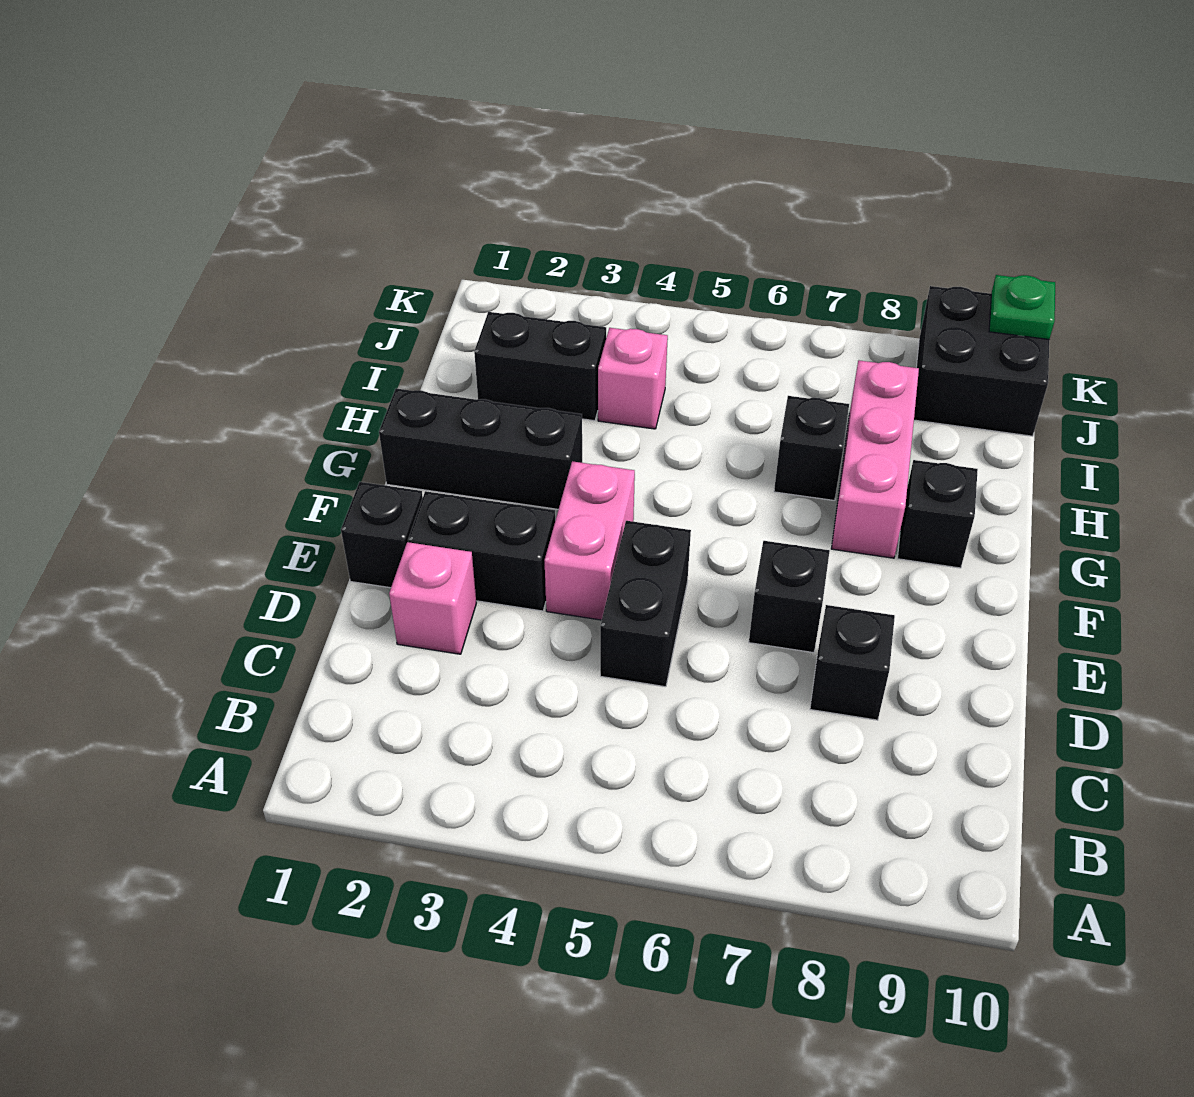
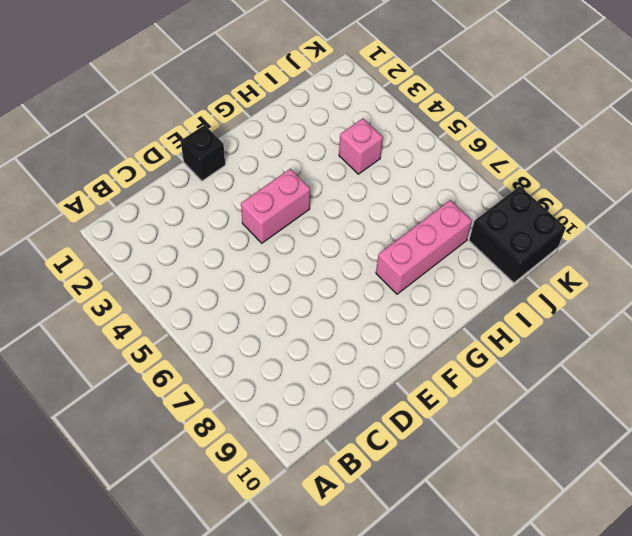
none -> pink 1x1 brick [389,542,476,654]
none -> black 1x2 brick [600,521,691,687]
none -> black 1x1 brick [810,605,895,720]

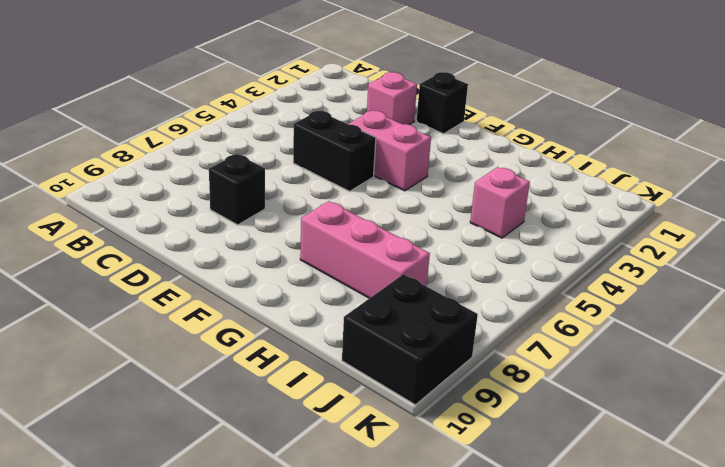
none -> black 1x2 brick [408,491,555,611]
none -> black 1x1 brick [749,541,830,653]
none -> black 1x3 brick [379,388,582,509]

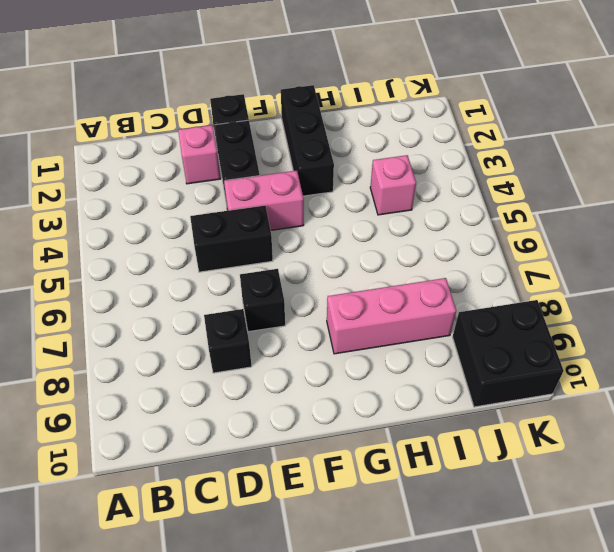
none -> black 1x1 brick [897,460,978,568]
none -> black 1x1 brick [774,396,849,500]
none -> black 1x2 brick [474,312,606,421]

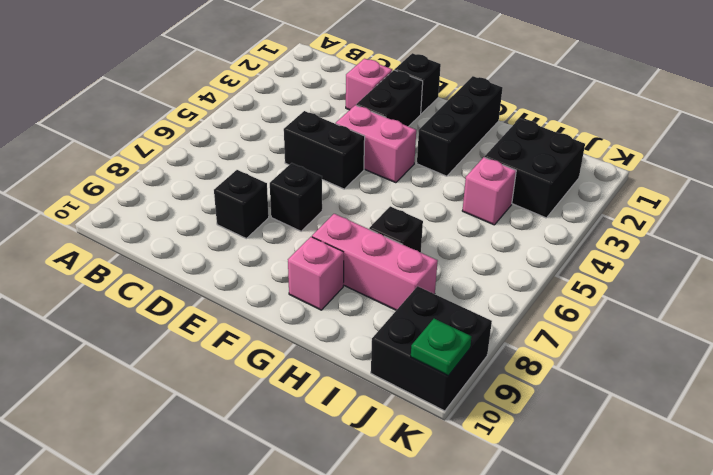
pink 1x1 brick [288,237,344,310] -> black 1x1 brick [897,460,978,568]
black 2x2 brick [485,118,585,218] -> black 1x2 brick [474,312,606,421]

